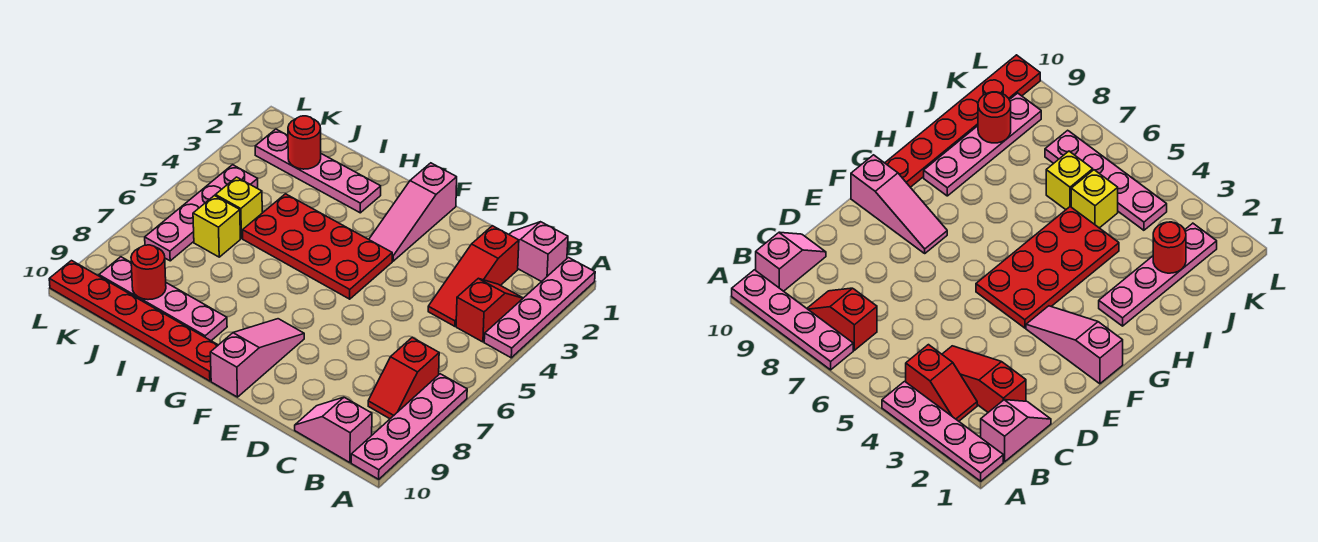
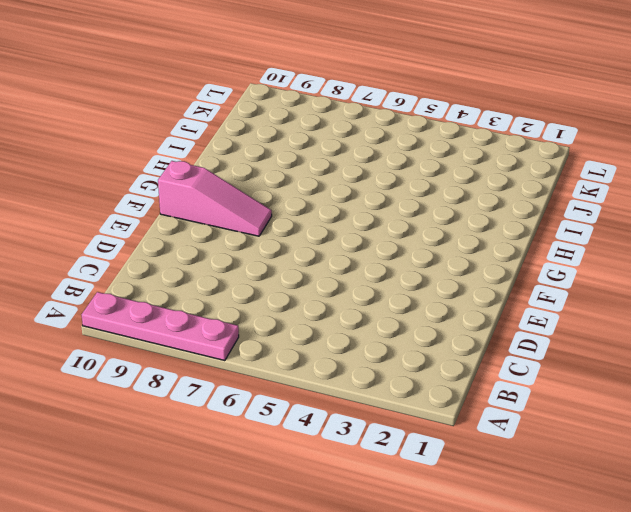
none -> pink 1x4 plate [484,258,595,358]
none -> pink 1x2 slope [509,222,568,282]
none -> red 1x2 slope [456,279,523,342]

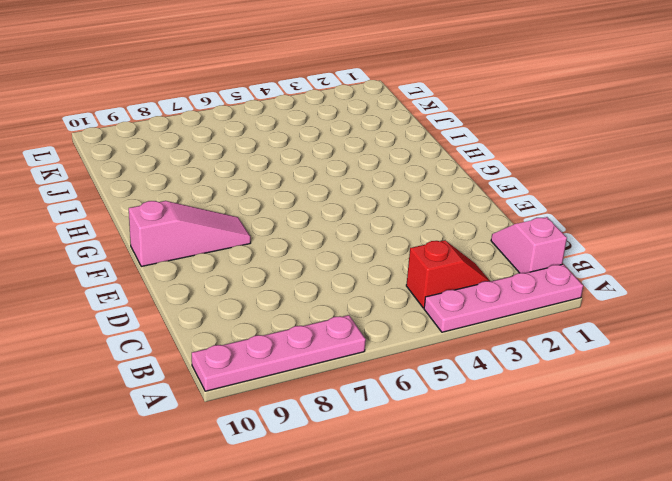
none -> red 1x2 slope [368,338,439,419]
none -> pink 1x2 slope [295,397,372,463]
none -> red 1x3 slope [428,226,519,326]

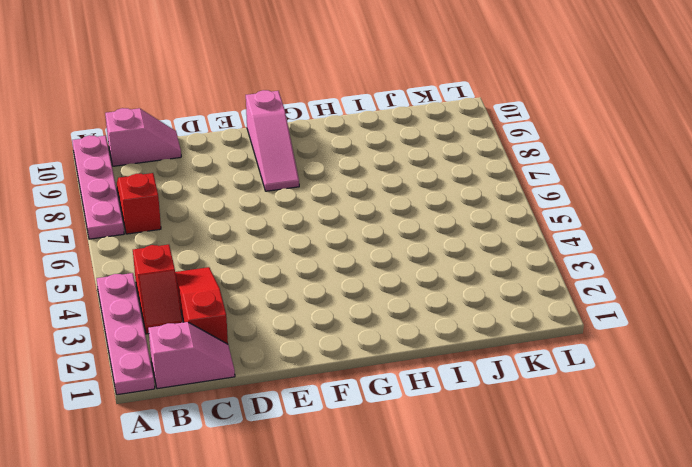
none -> pink 1x3 slope [369,163,457,261]
none -> red 2x4 plate [243,194,392,299]
none -> red 1x6 plate [49,261,218,381]

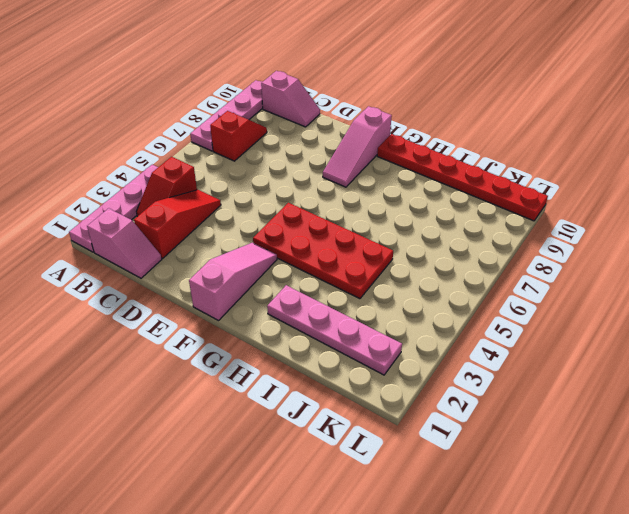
none -> pink 1x4 plate [99,257,227,341]
none -> yellow 1x1 brick [215,177,262,239]
none -> yellow 1x1 brick [193,196,240,257]

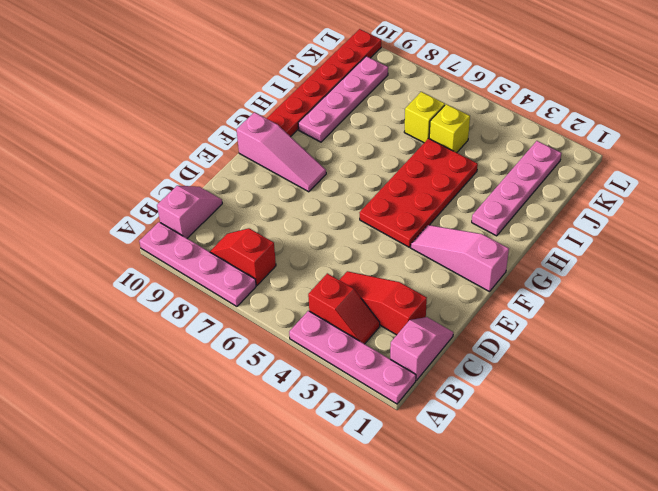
none -> pink 1x4 plate [145,165,258,261]
none -> red 1x1 round brick [288,116,321,169]
none -> red 1x1 round brick [131,245,166,300]

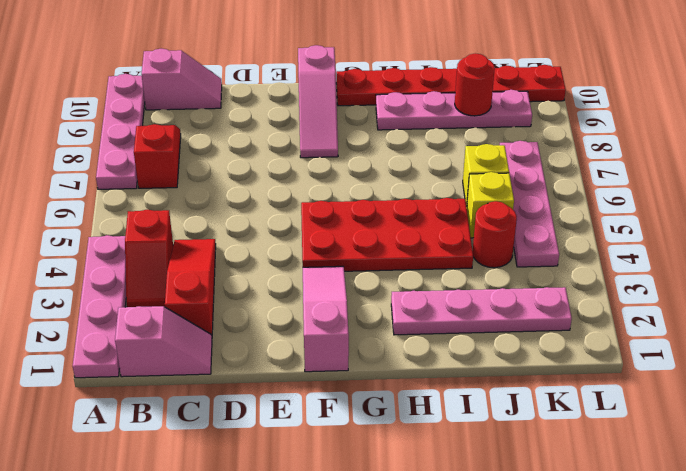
red 1x1 round brick [473,201,517,268] -> red 1x1 round brick moved to [288,116,321,169]

